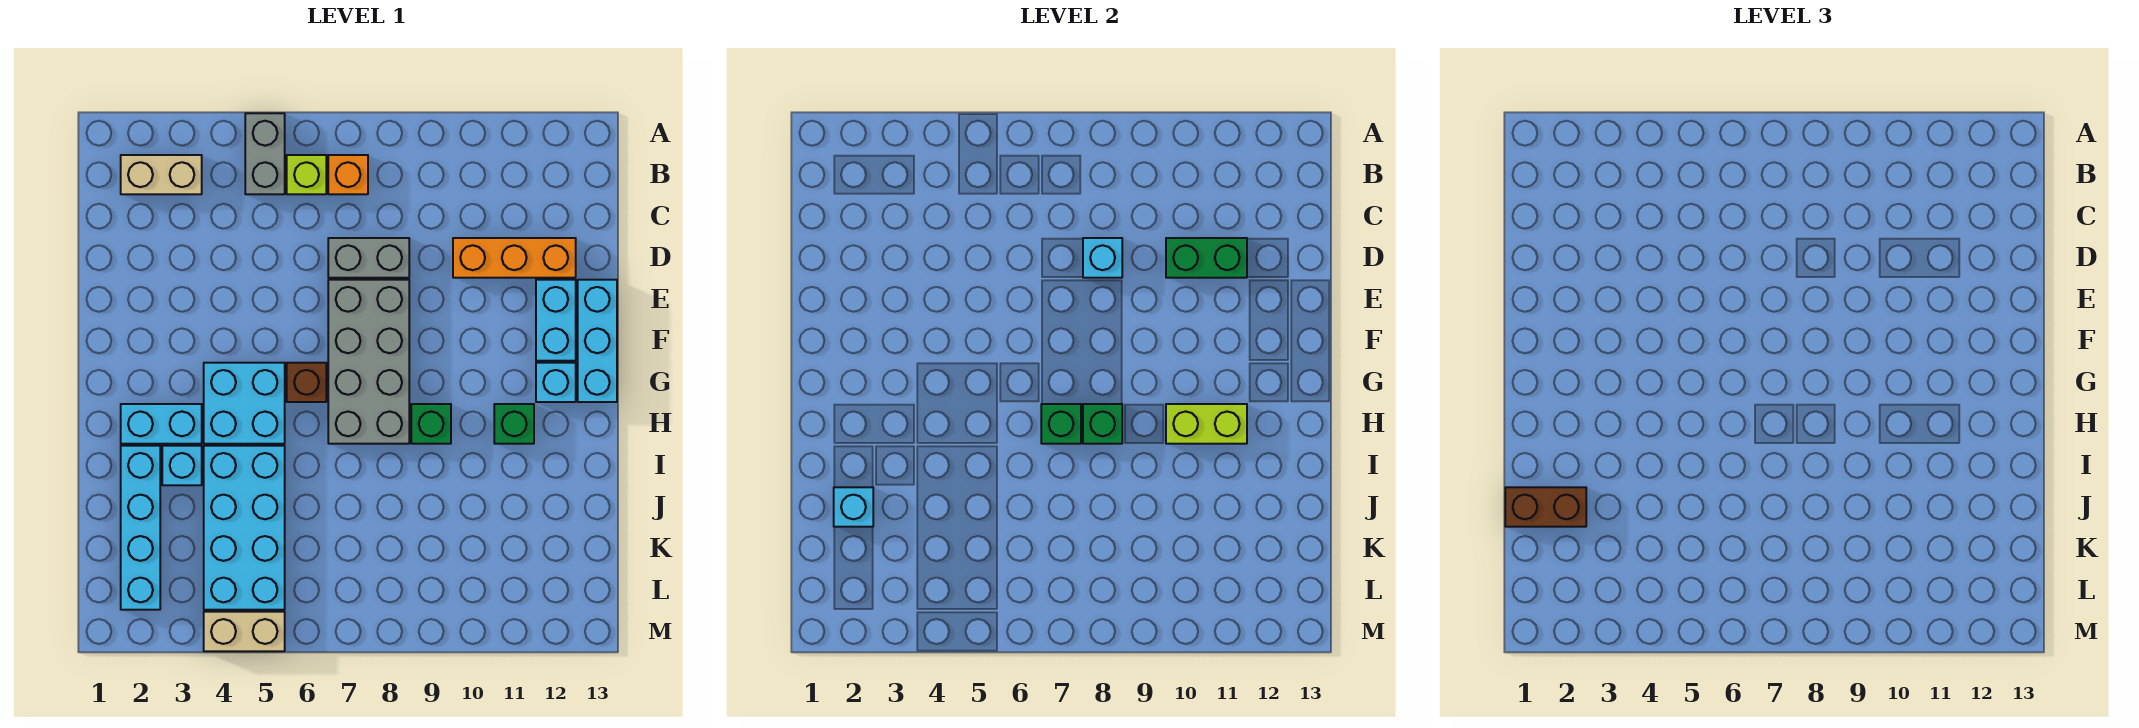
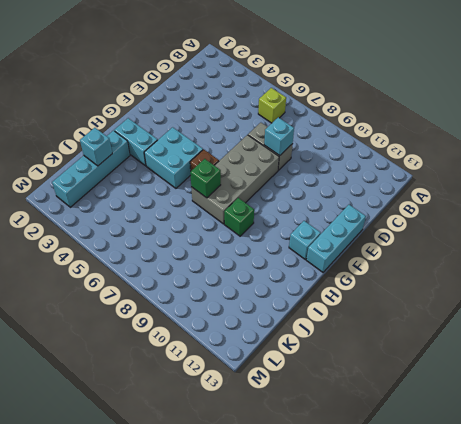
none -> grey 1x2 brick [245,113,285,194]
none -> tan 1x2 brick [121,155,202,194]
none -> orange 1x1 brick [328,155,368,194]

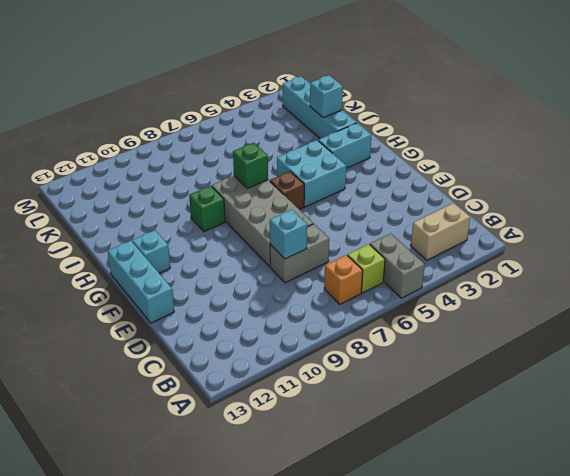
none -> orange 1x3 brick [453,238,576,278]
none -> cyan 1x2 brick [536,280,576,361]
none -> green 1x1 brick [494,404,534,444]

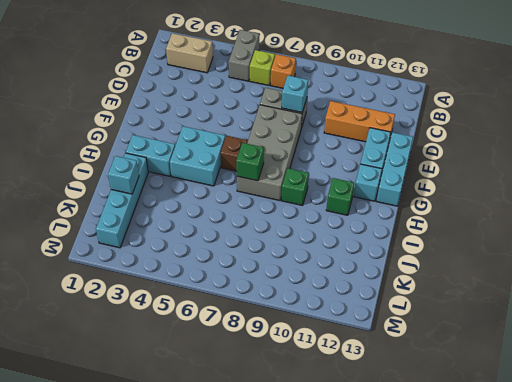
none -> cyan 1x1 brick [162,446,202,485]
none -> cyan 2x4 brick [204,446,285,610]
none -> tan 1x2 brick [204,612,285,651]

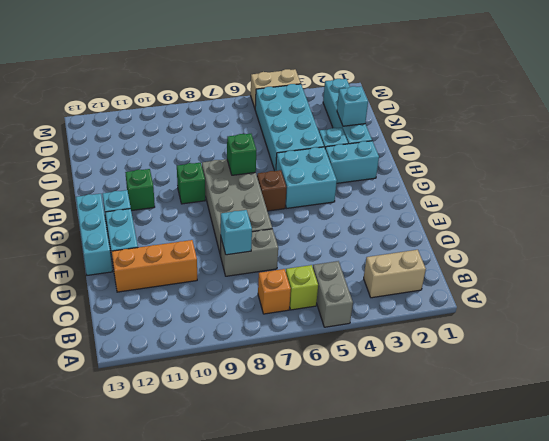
none -> green 1x2 brick [1166,238,1247,278]
none -> green 1x1 brick [1083,404,1122,444]
none -> lime 1x2 brick [1166,404,1247,444]

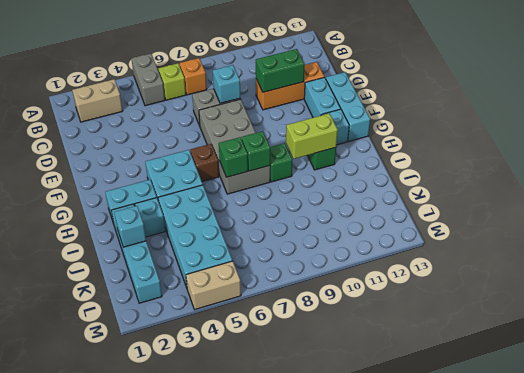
none -> brown 1x2 brick [1505,487,1586,527]

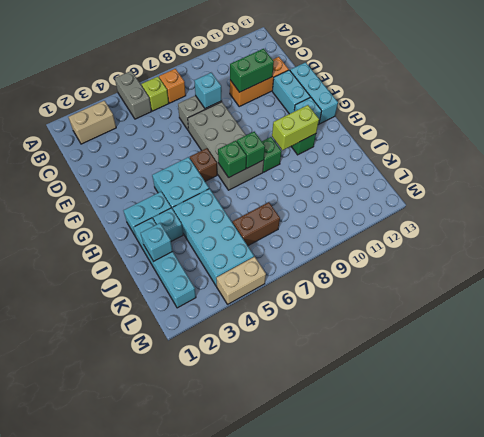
brown 1x2 brick [232,202,280,246] -> brown 1x2 brick moved to [1505,487,1586,527]

